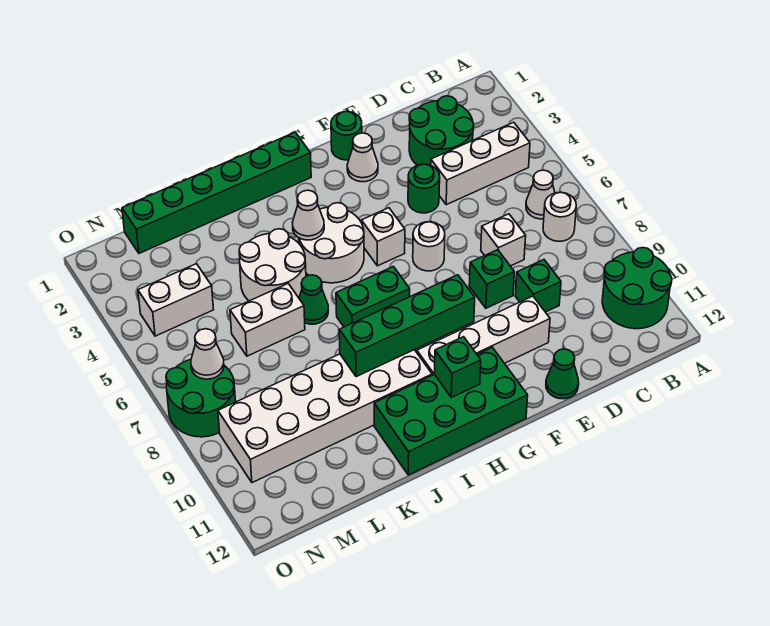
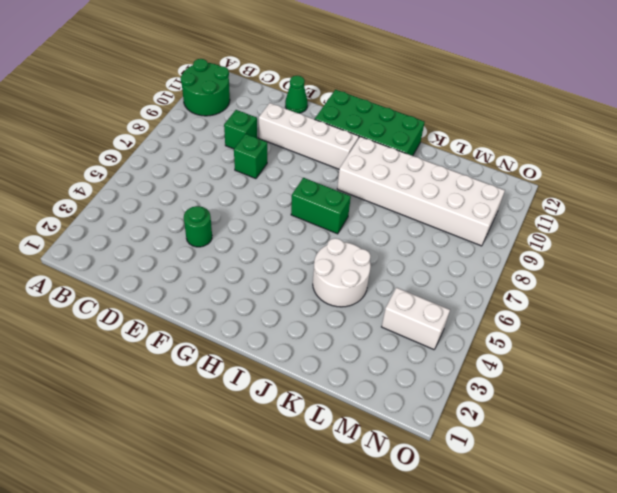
none -> white 1x3 brick [431,122,530,205]
none -> white 1x1 cone [526,170,555,219]
none -> white 1x1 round brick [543,192,576,241]

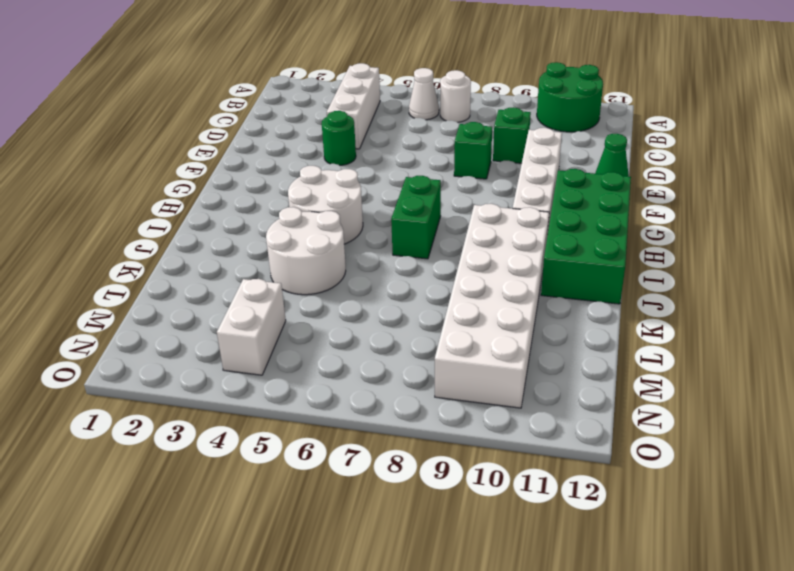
none -> green 2x2 round brick [409,96,474,165]
none -> white 1x1 brick [481,214,526,266]
none -> green 1x1 round brick [331,111,362,160]

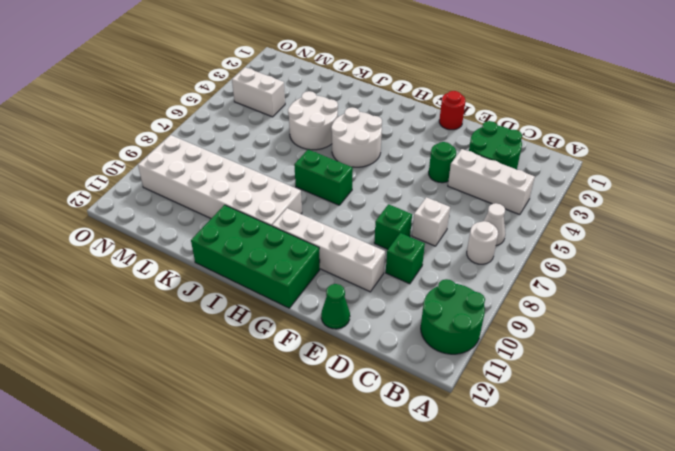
red 1x1 round brick [439,91,465,130] -> green 1x1 round brick [331,111,362,160]
none -> white 1x1 cone [347,133,378,182]
none -> white 1x1 round brick [413,222,445,271]
none -> white 1x1 brick [361,208,405,266]

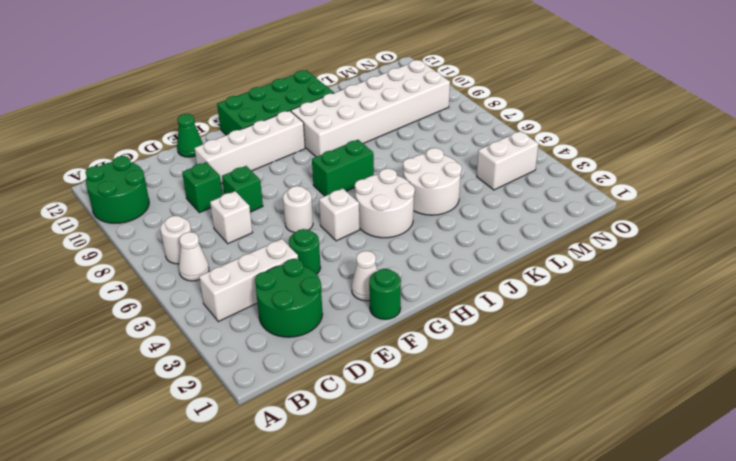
none -> green 1x6 brick [122,132,311,253]
none -> green 1x1 cone [299,275,328,324]
none -> white 1x2 brick [230,284,305,356]

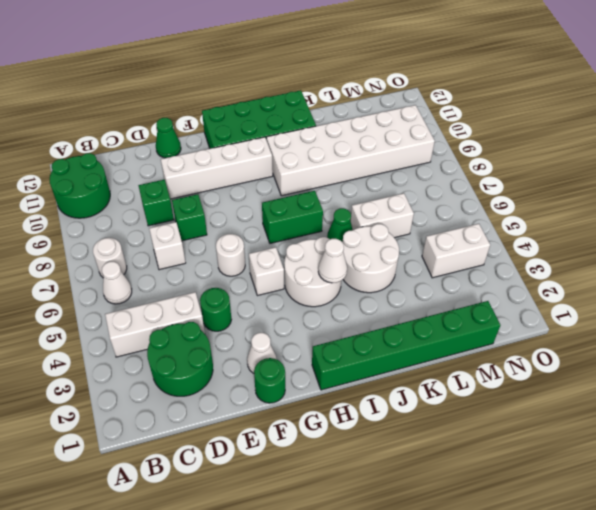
none -> green 2x2 round brick [166,360,236,437]
none -> green 1x4 brick [339,275,475,377]
none -> green 1x1 brick [434,337,481,397]

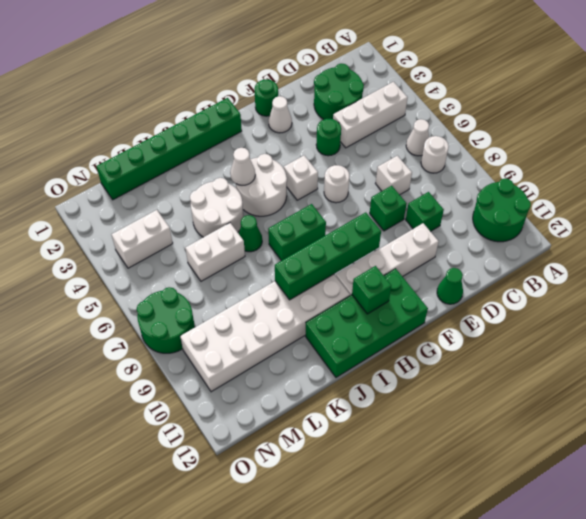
none -> white 1x1 cone [191,329,224,379]

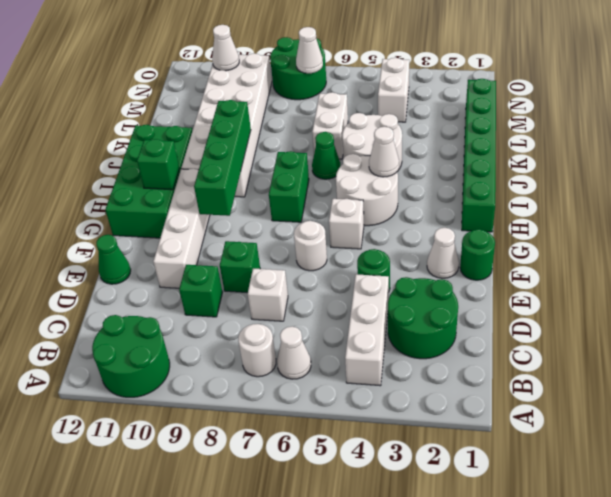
white 1x1 cone [212,25,239,71] -> none

